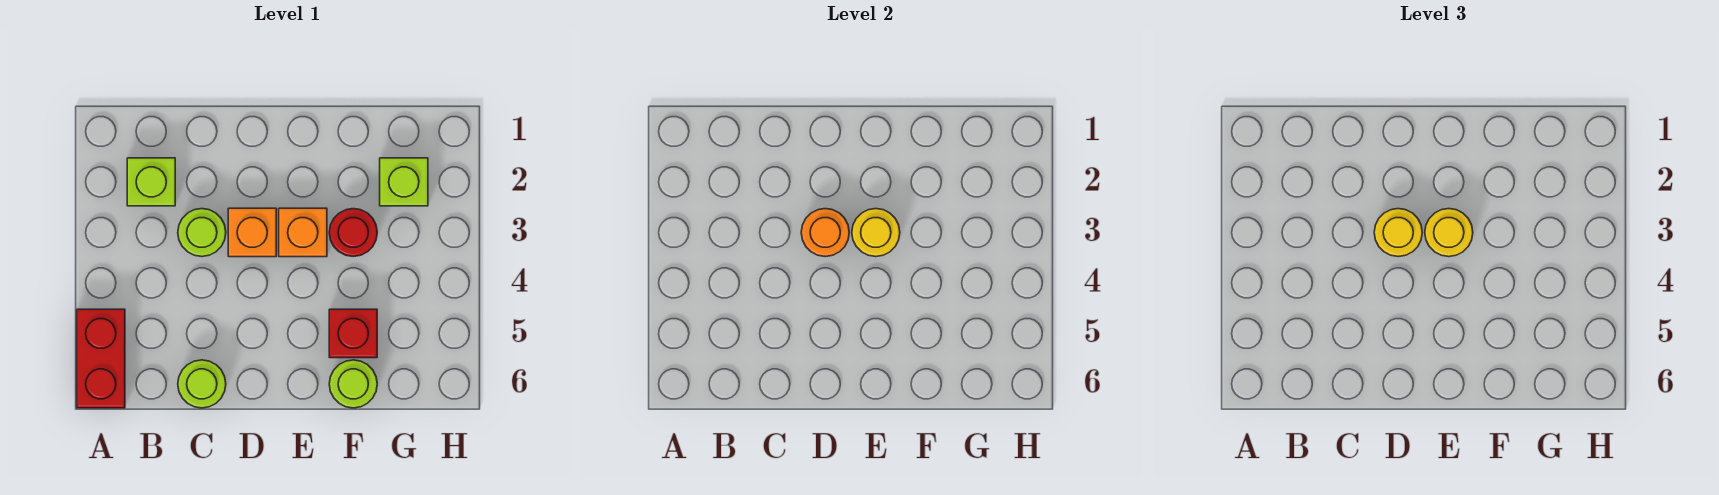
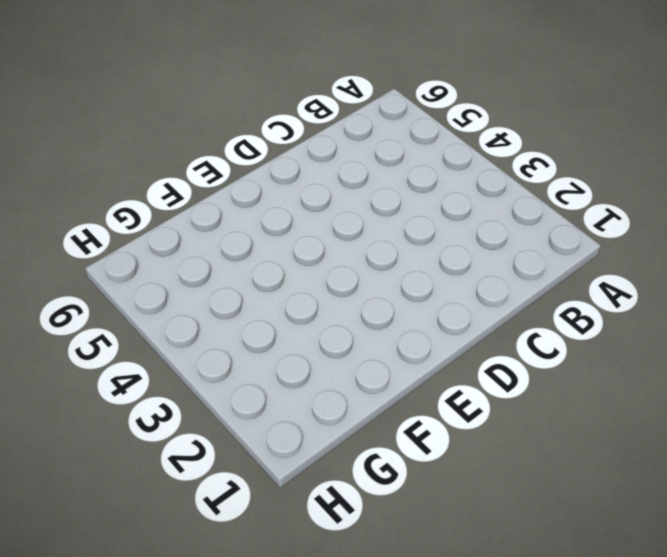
none -> red 1x2 brick [77,309,125,408]
none -> lime 1x1 brick [127,158,175,206]
none -> lime 1x1 round brick [178,209,226,257]

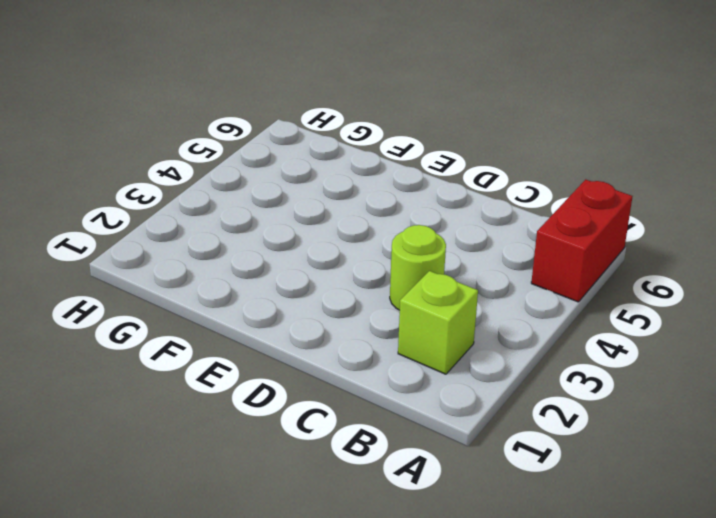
none -> lime 1x1 round brick [178,360,226,408]
none -> orange 1x1 brick [228,208,276,257]
none -> orange 1x1 brick [279,208,327,257]

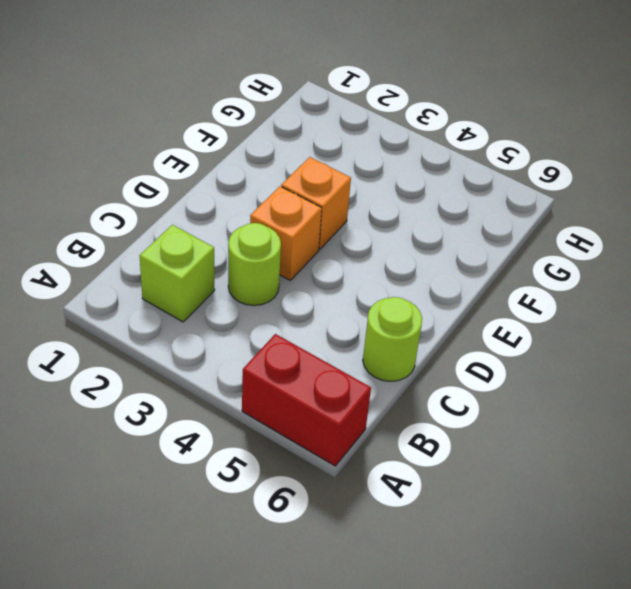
none -> red 1x1 round brick [329,209,377,257]
none -> red 1x1 brick [329,309,377,358]
none -> lime 1x1 round brick [329,360,377,408]

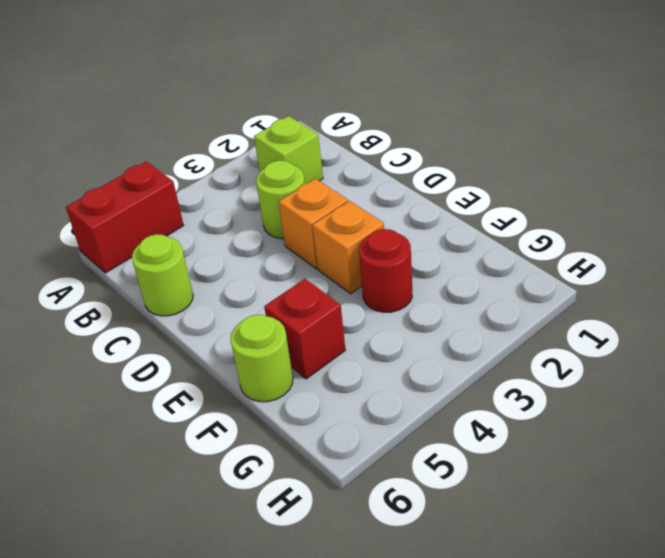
none -> lime 1x1 brick [380,158,428,206]
none -> orange 1x1 round brick [801,209,849,257]
none -> yellow 1x1 round brick [852,209,900,257]

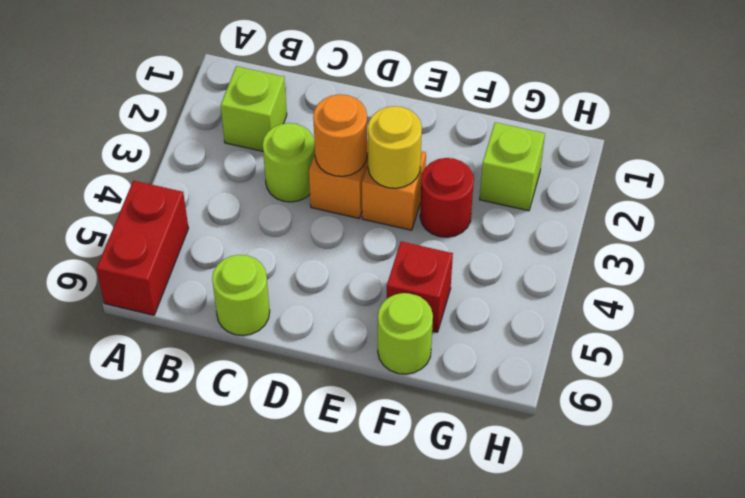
none -> yellow 1x1 round brick [1374,209,1422,257]
none -> yellow 1x1 round brick [1425,209,1473,257]

